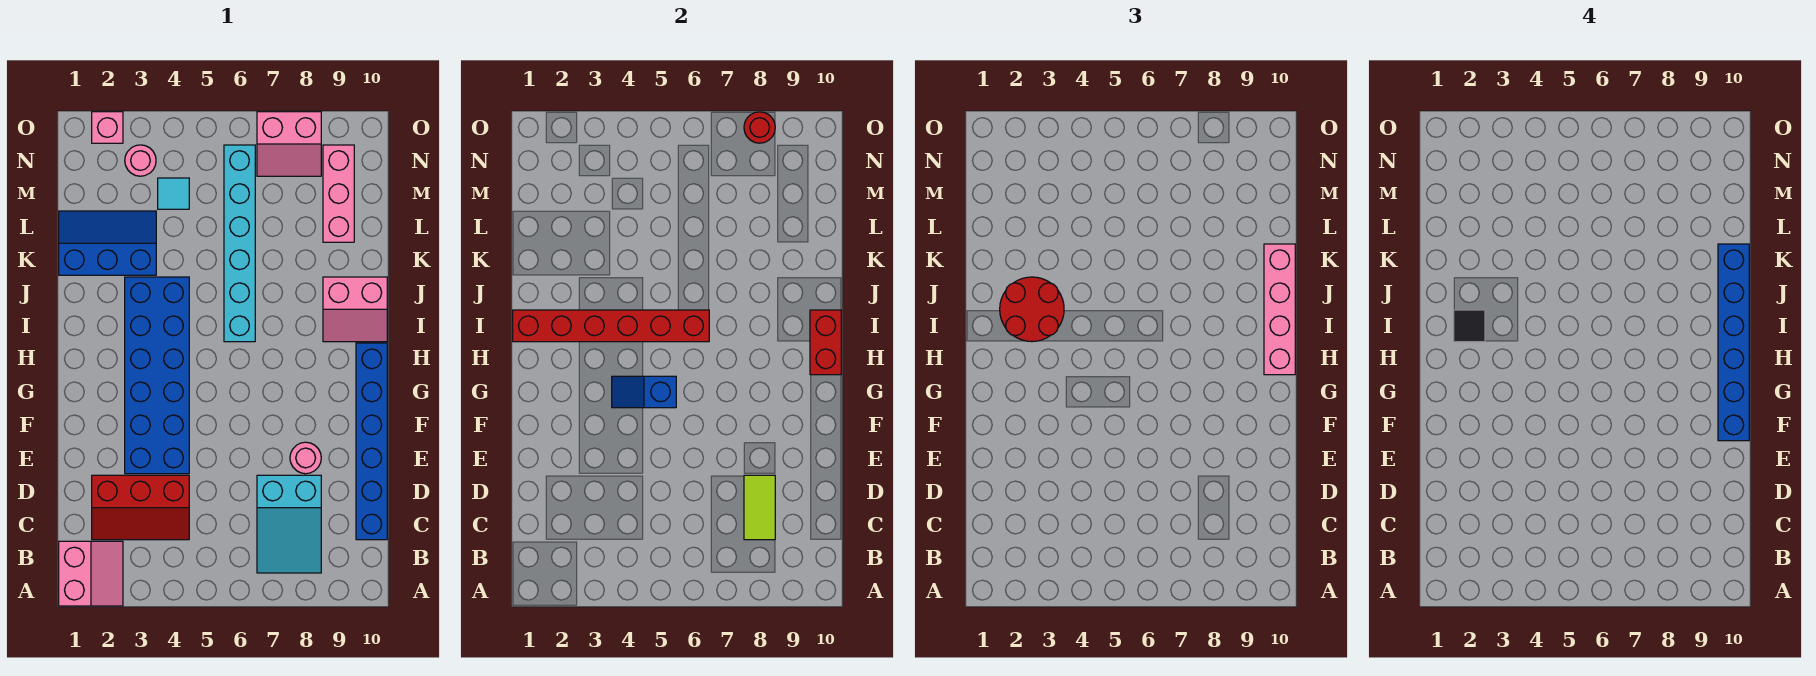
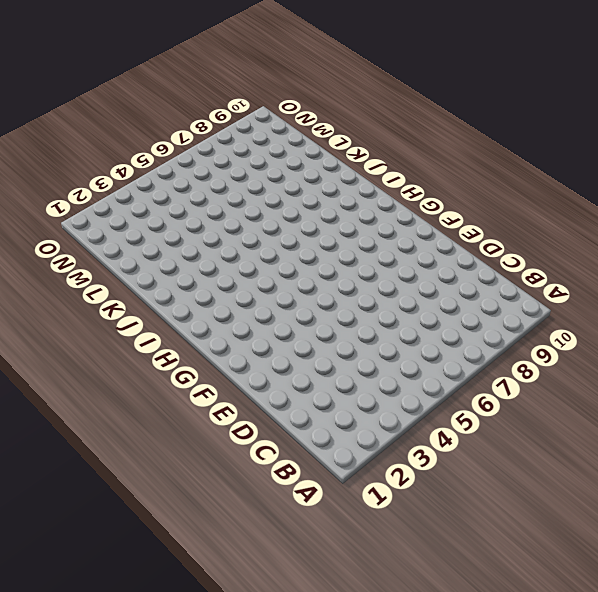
none -> pink 2x2 slope [59,541,123,606]
none -> cyan 2x3 slope [257,475,321,573]
none -> red 2x3 slope [92,475,189,540]

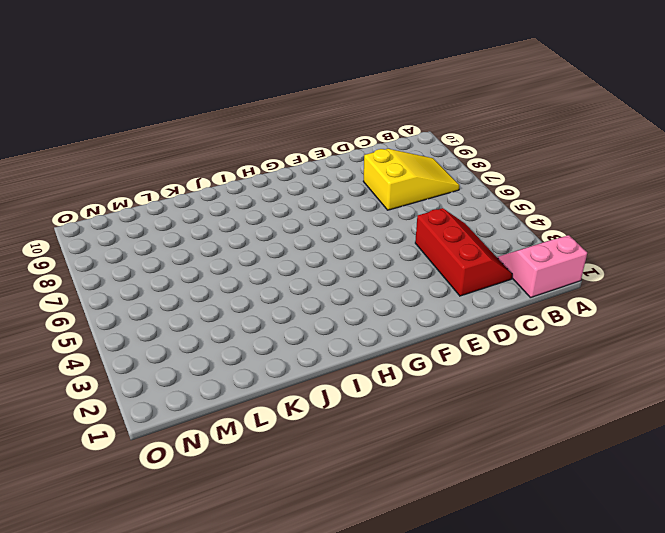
yellow 2x3 slope [363,149,460,210] -> cyan 2x3 slope [257,475,321,573]
none -> blue 1x6 brick [356,343,387,540]
none -> blue 2x6 brick [125,277,189,474]
none -> pink 1x1 round brick [290,442,321,474]

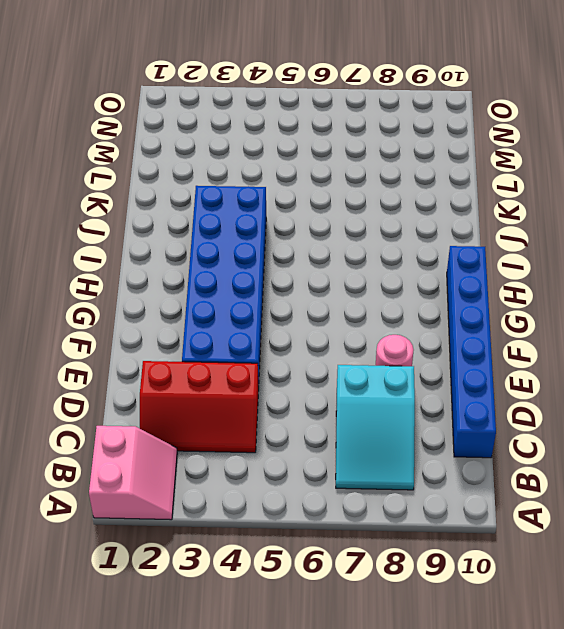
none -> cyan 1x6 brick [224,145,255,342]
none -> pink 2x2 slope [323,277,387,342]
none -> blue 2x3 slope [59,211,156,275]

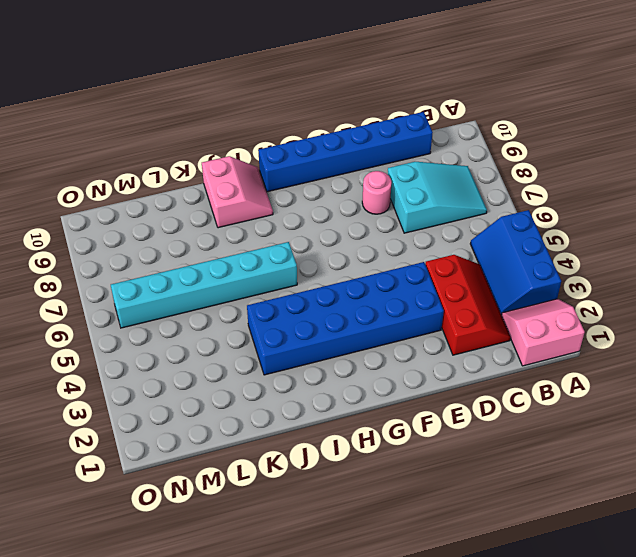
blue 2x3 slope [470,210,561,315] -> blue 2x3 slope moved to [59,211,156,275]
none -> pink 1x3 brick [323,145,354,242]
none -> cyan 1x1 tile [158,178,189,209]
none -> pink 1x1 round brick [125,145,156,176]

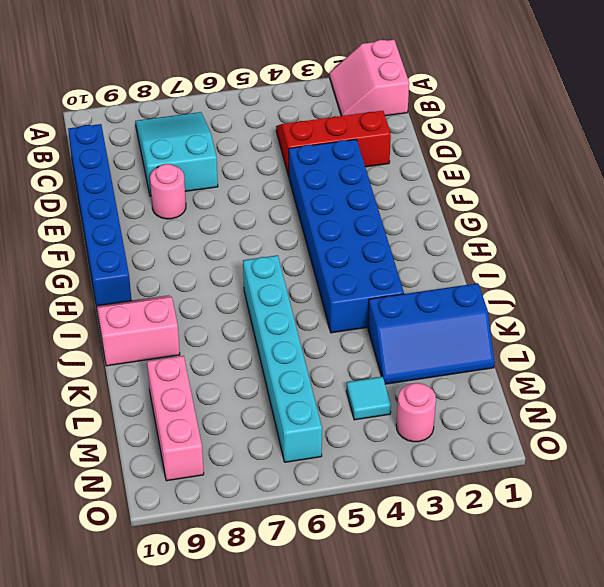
none -> pink 2x2 slope [257,112,321,176]
none -> pink 1x1 brick [92,112,123,143]
none -> lime 1x2 tile [744,475,775,540]

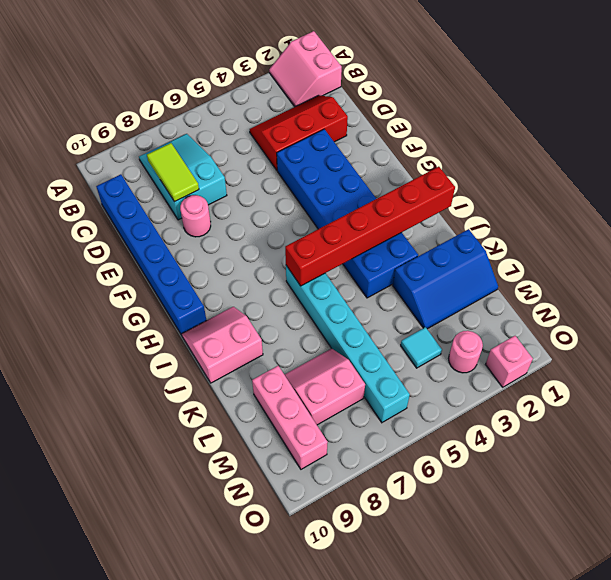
pink 2x2 slope [285,348,365,425] -> pink 2x2 slope moved to [257,112,321,176]
none -> blue 1x2 slope [612,376,676,408]
none -> red 1x2 brick [810,310,841,375]
none -> red 1x1 round brick [744,112,775,143]

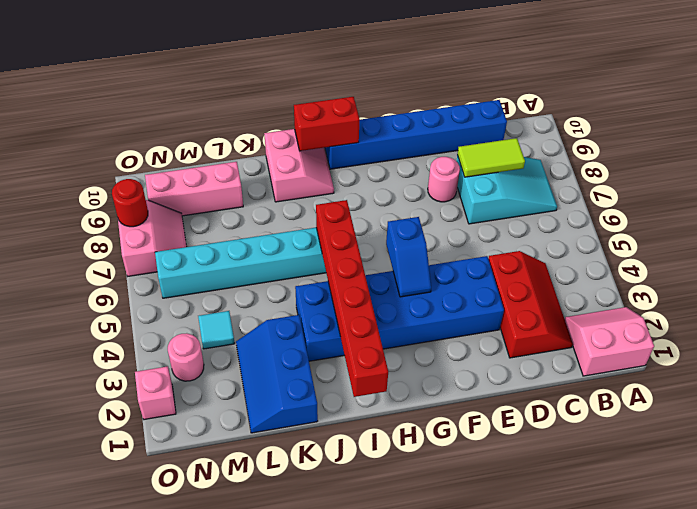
none -> pink 1x4 brick [1264,244,1295,375]
none -> red 2x2 round brick [1000,277,1064,342]
none -> blue 1x6 brick [1718,244,1749,441]

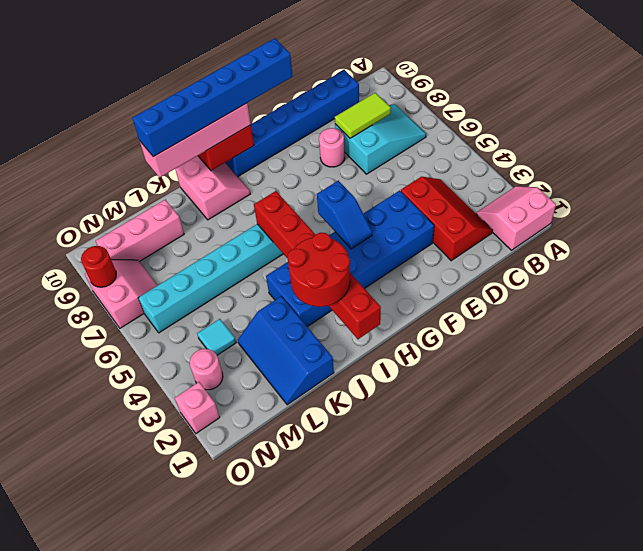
none -> black 1x1 tile [1454,310,1485,342]

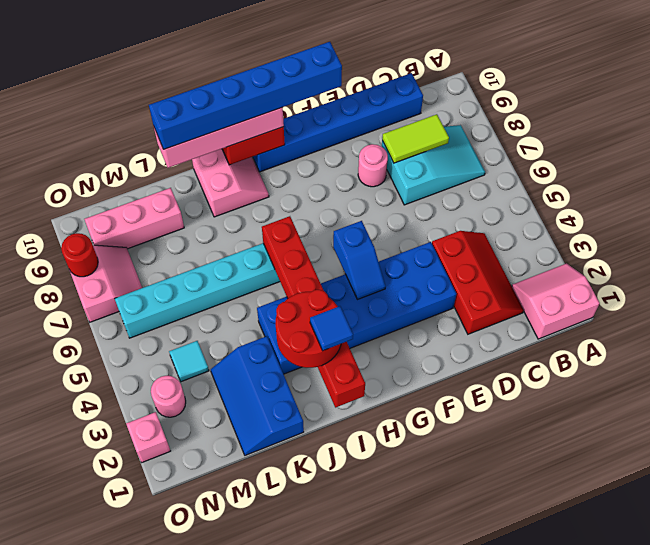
blue 1x1 tile [310,306,353,351] -> black 1x1 tile [1454,310,1485,342]

